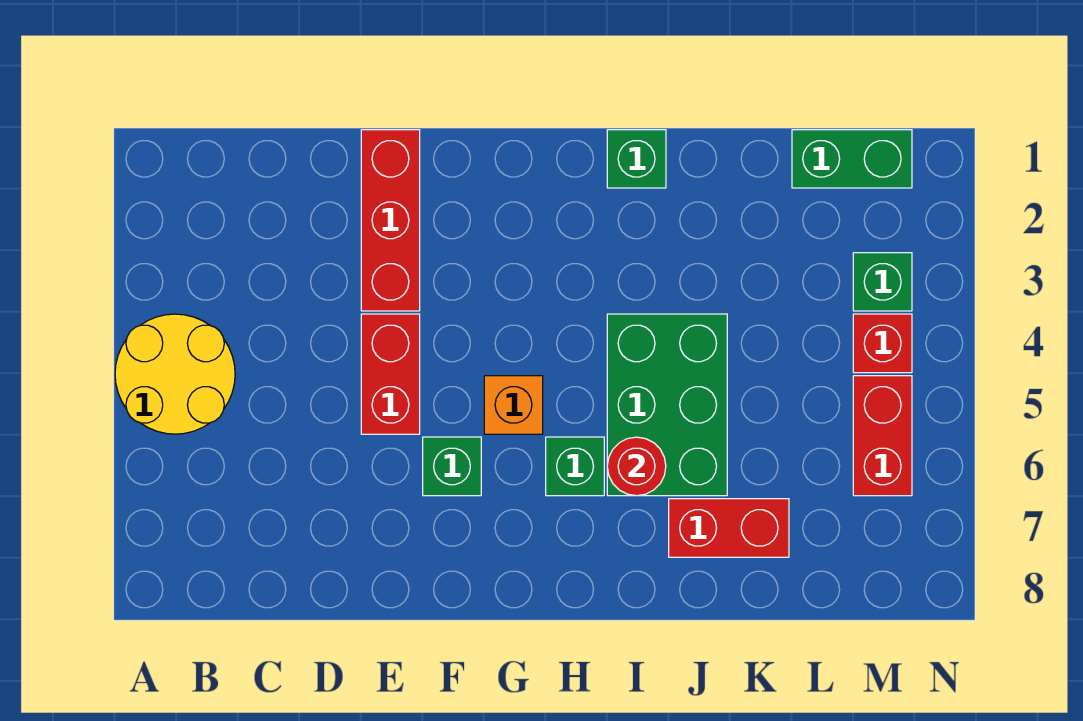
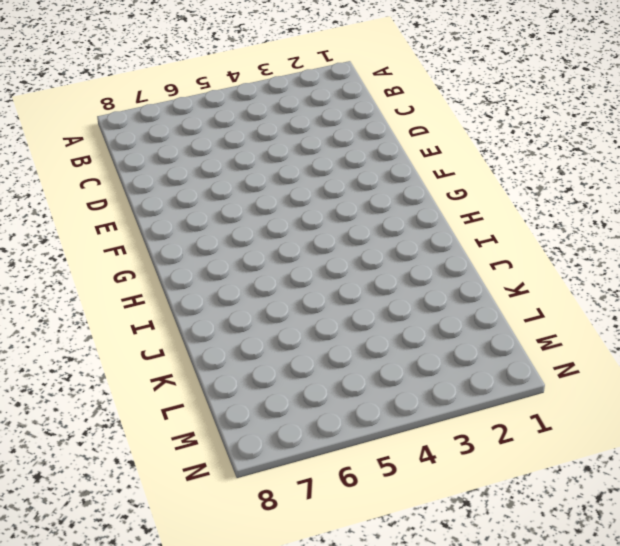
none -> yellow 2x2 round brick [115,314,235,434]
none -> red 1x3 brick [361,130,420,311]
none -> red 1x2 brick [361,314,420,434]

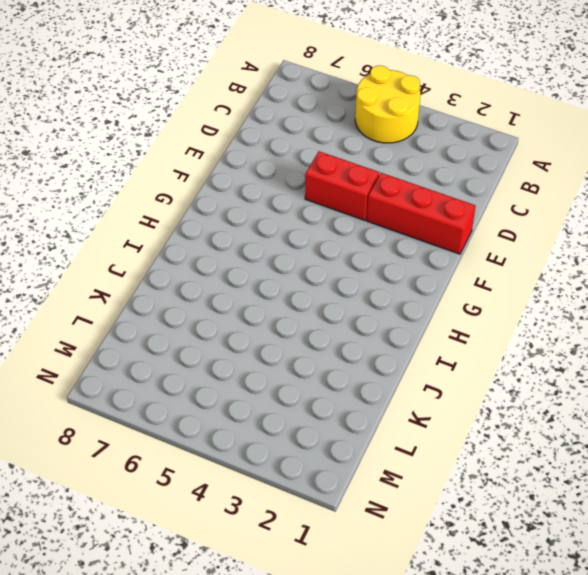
none -> green 1x1 brick [423,437,481,496]
none -> orange 1x1 brick [484,376,543,434]
none -> green 1x1 brick [546,437,604,496]

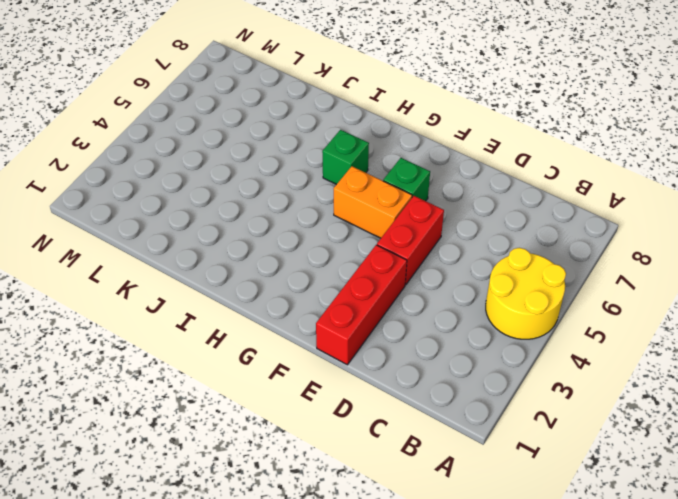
orange 1x2 brick [333,166,412,238] -> orange 1x1 brick [484,376,543,434]
none -> green 1x1 brick [607,130,666,188]
none -> green 2x3 brick [607,314,727,496]
none -> red 1x2 brick [669,499,789,557]

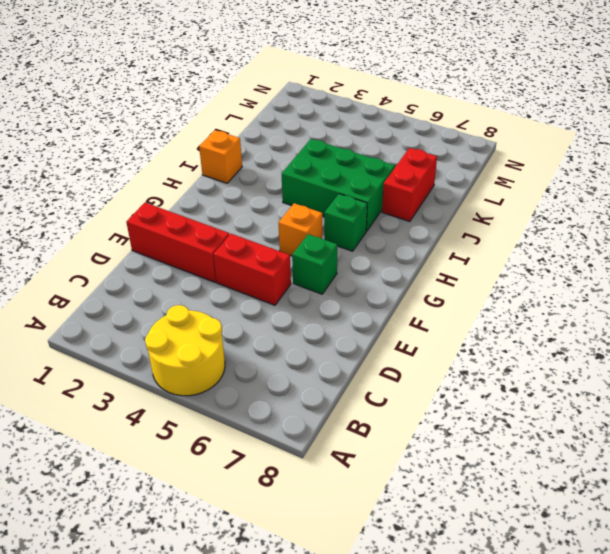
orange 1x1 brick [199,130,242,183] -> green 1x1 brick [607,130,666,188]
none -> green 1x2 brick [792,130,912,188]
none -> green 1x1 brick [853,253,912,311]
none -> red 1x1 brick [853,314,912,373]

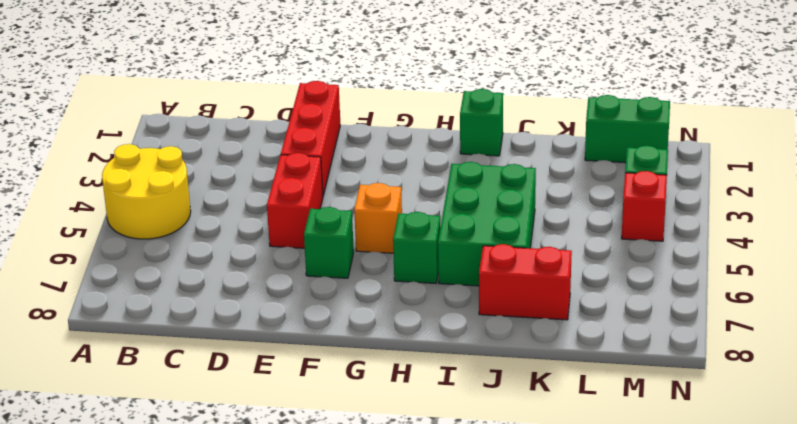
none -> red 1x2 brick [853,376,912,496]
none -> red 1x1 round brick [607,437,666,496]

